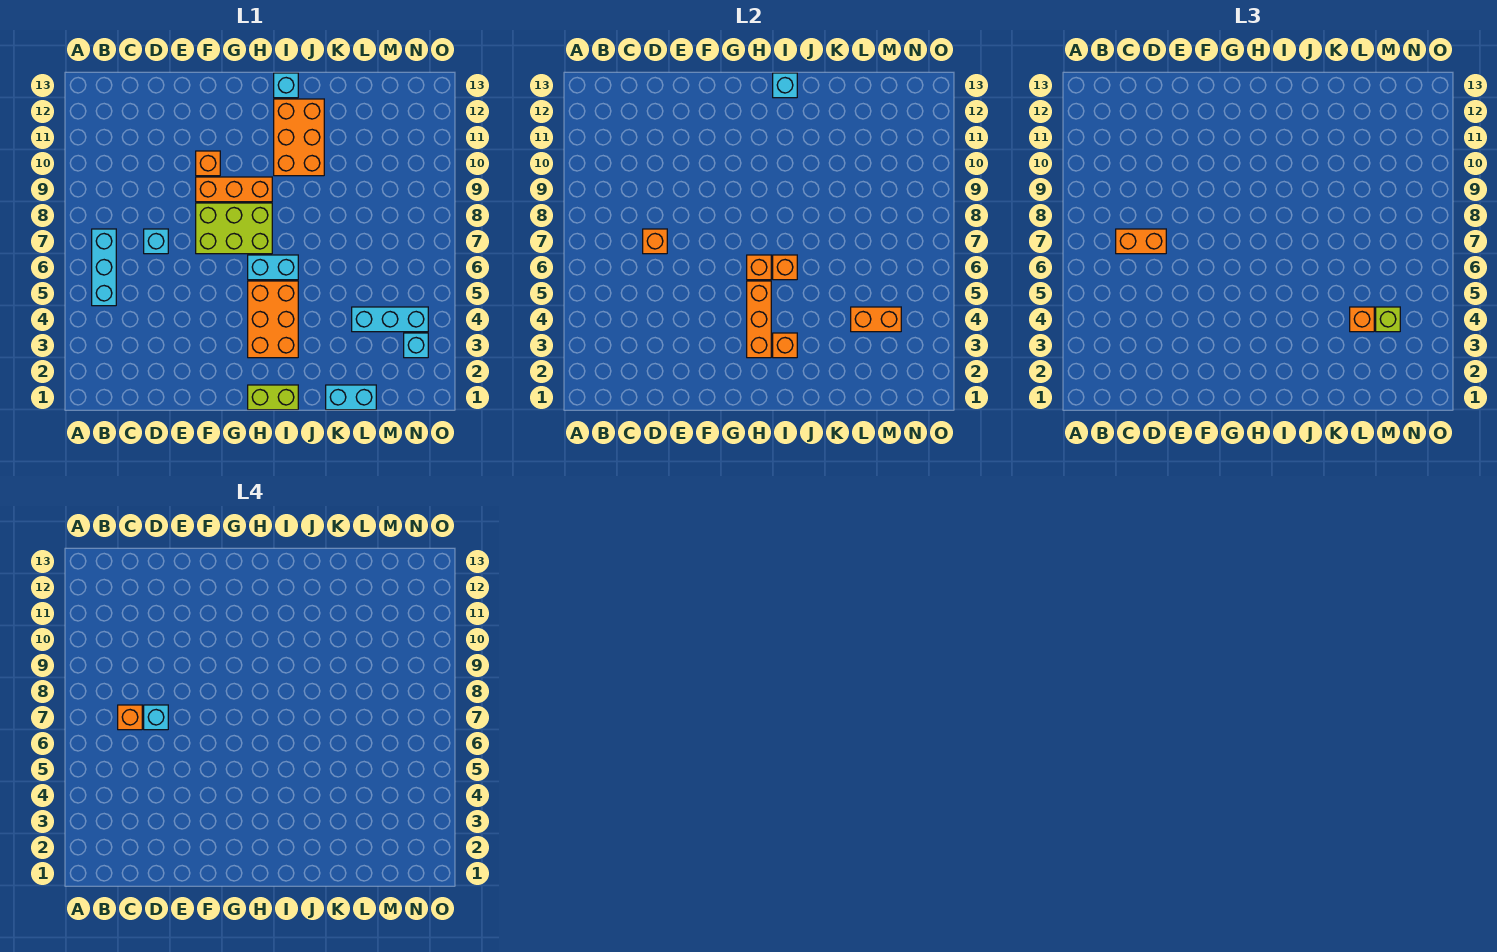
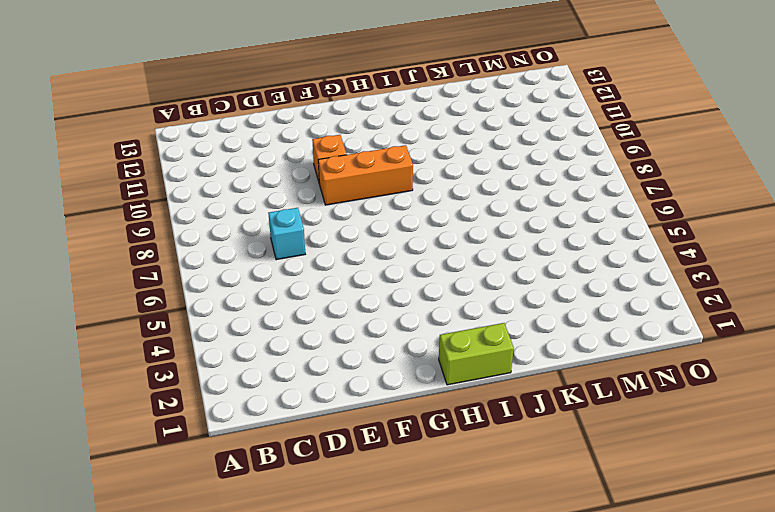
none -> cyan 1x3 brick [92,229,116,306]
none -> lime 2x3 brick [196,203,272,254]
none -> orange 2x3 brick [248,281,298,358]

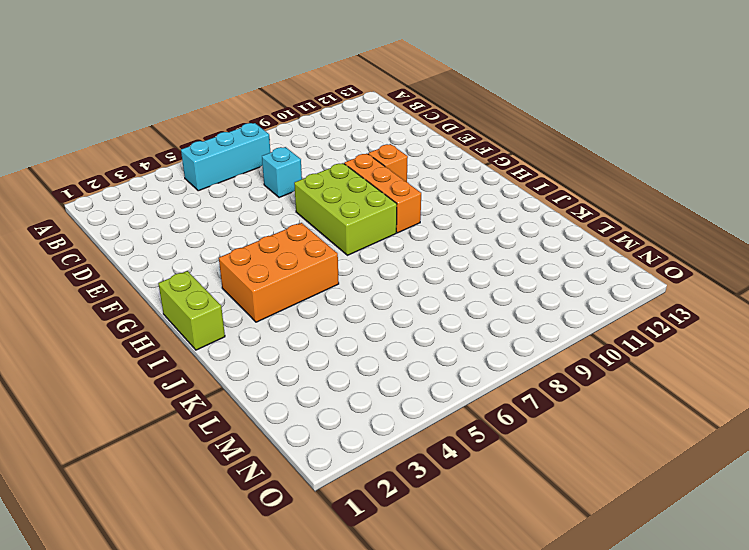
none -> cyan 1x2 brick [248,255,298,280]
none -> orange 2x3 brick [274,99,324,176]
none -> cyan 1x1 brick [274,73,298,98]

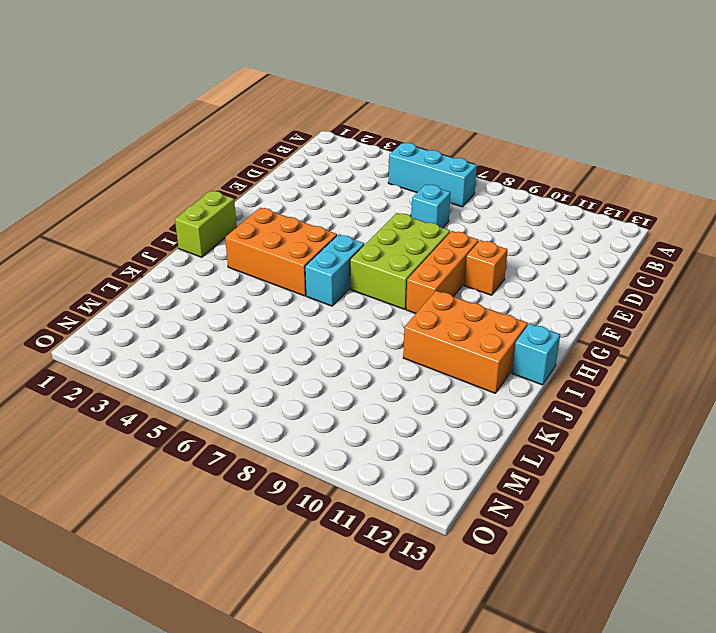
none -> cyan 1x2 brick [326,385,376,410]
none -> cyan 1x3 brick [352,307,428,332]
none -> cyan 1x1 brick [404,333,428,358]

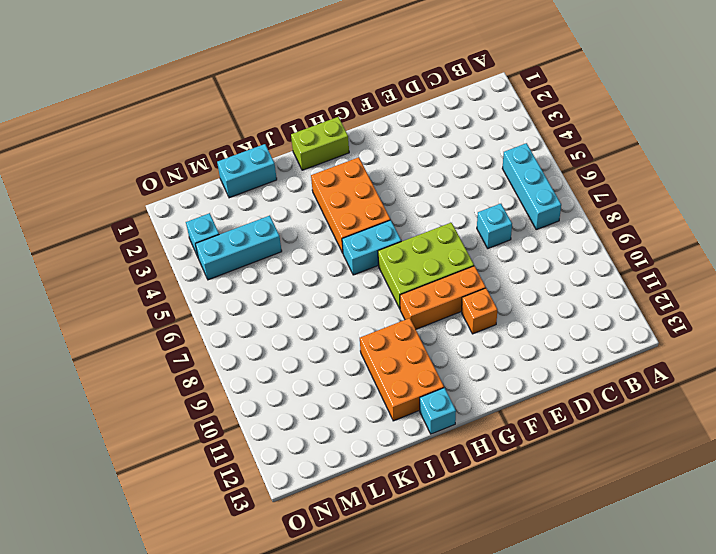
none -> orange 1x1 brick [643,229,667,254]
none -> orange 1x3 brick [747,281,771,358]
none -> orange 1x1 brick [747,255,771,280]

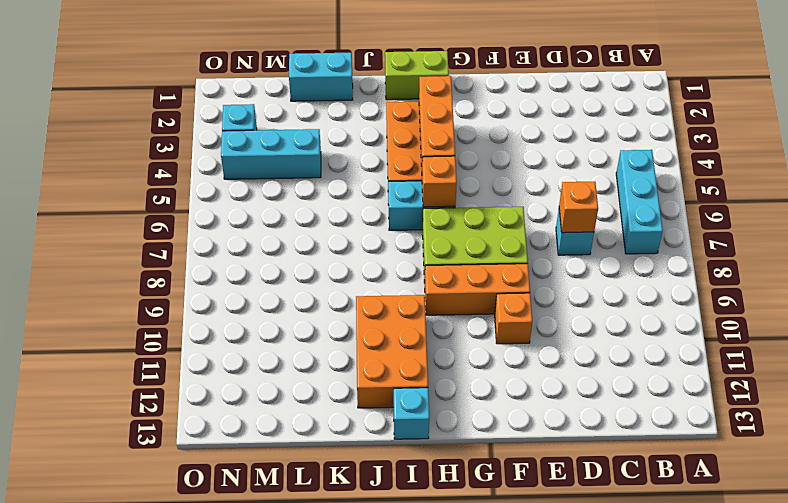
none -> orange 1x1 brick [773,333,797,358]
none -> orange 1x1 brick [773,255,797,280]
none -> cyan 1x1 brick [773,73,797,98]

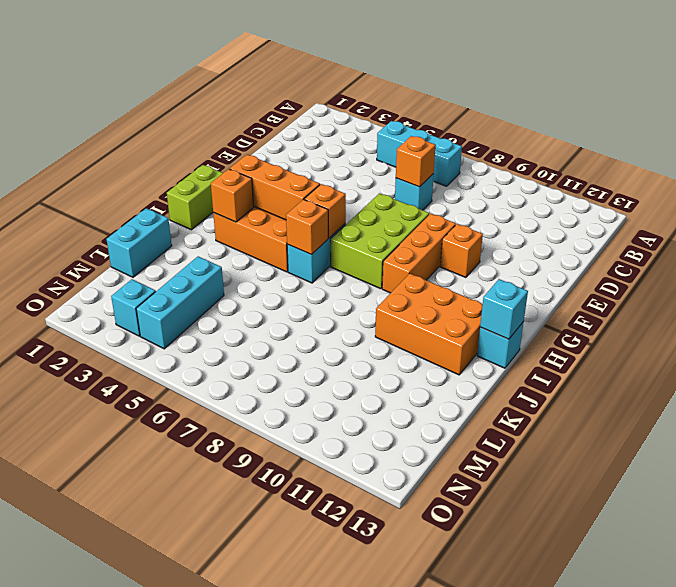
none -> orange 1x2 brick [851,307,901,332]
none -> orange 1x2 brick [1116,229,1166,254]
none -> orange 1x1 brick [1350,307,1374,332]

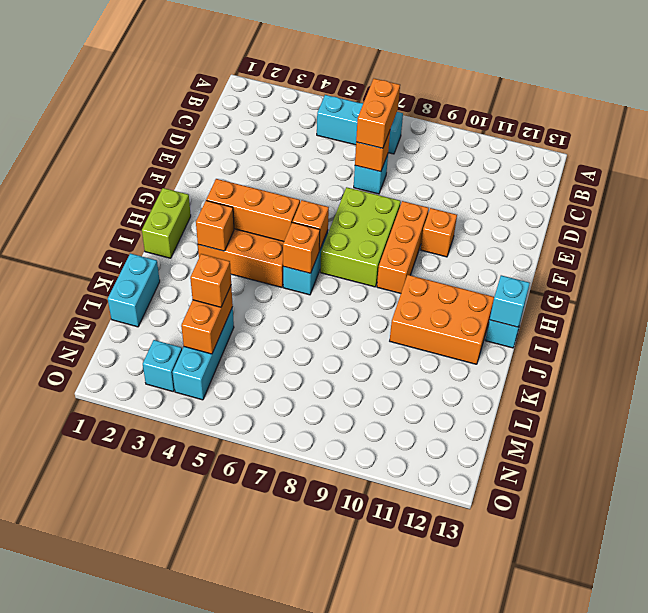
none -> lime 1x1 brick [1376,307,1400,332]
none -> orange 1x1 brick [118,705,142,730]
none -> cyan 1x1 brick [144,705,168,730]

